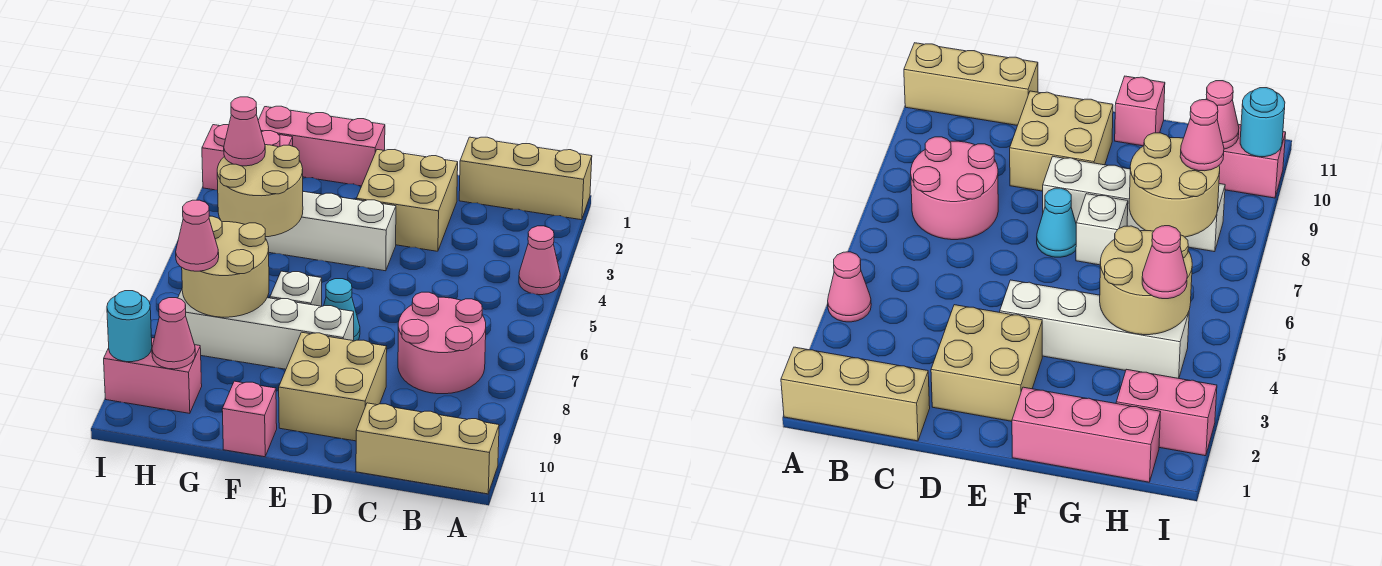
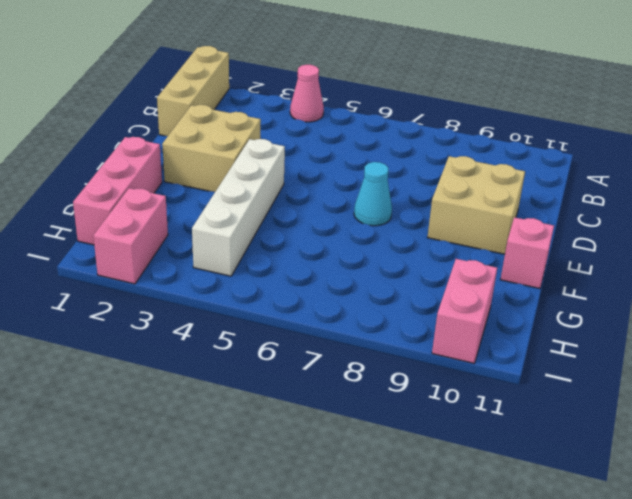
none -> tan 1x3 brick [356,403,499,494]
none -> pink 2x2 round brick [398,292,486,394]
none -> white 1x4 brick [178,290,354,369]

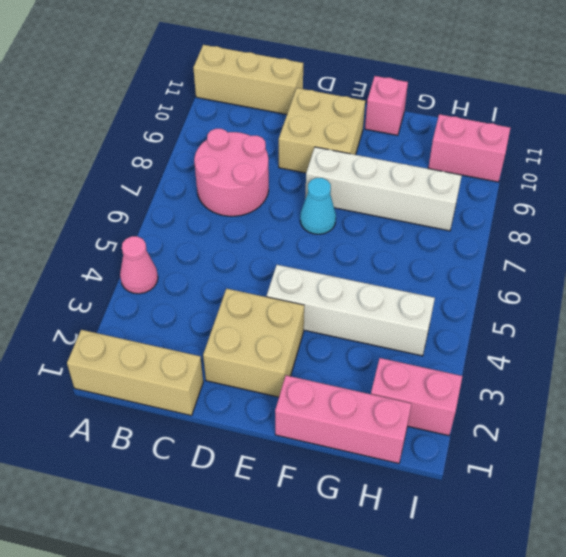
none -> white 1x1 brick [270,271,322,306]
none -> tan 2x2 round brick [217,145,303,237]
none -> tan 2x2 round brick [182,216,269,317]

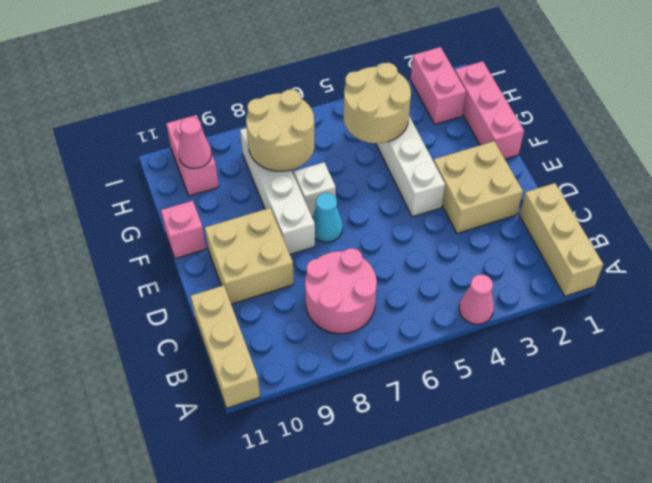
none -> cyan 1x1 round brick [107,291,152,362]
none -> pink 1x1 cone [224,97,265,166]
none -> pink 1x1 cone [176,200,219,271]

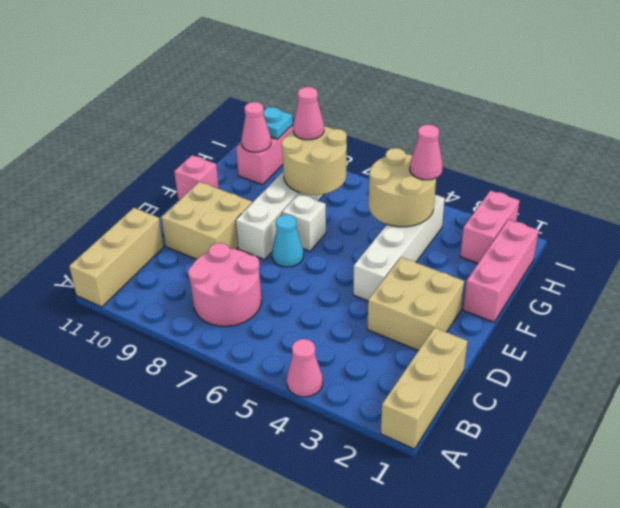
cyan 1x1 plate [264,107,293,139] -> cyan 1x1 round brick [107,291,152,362]

